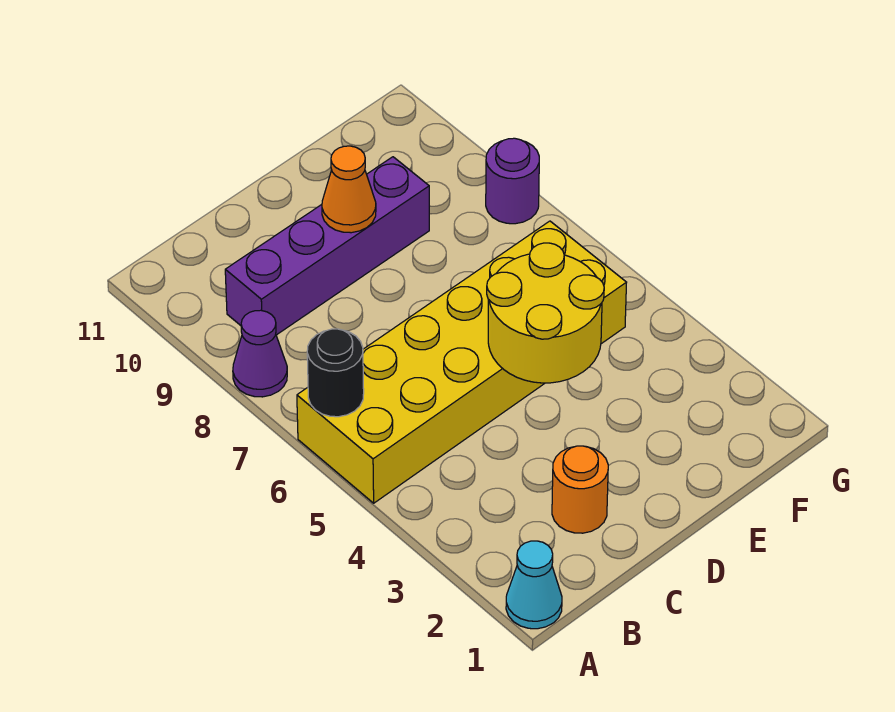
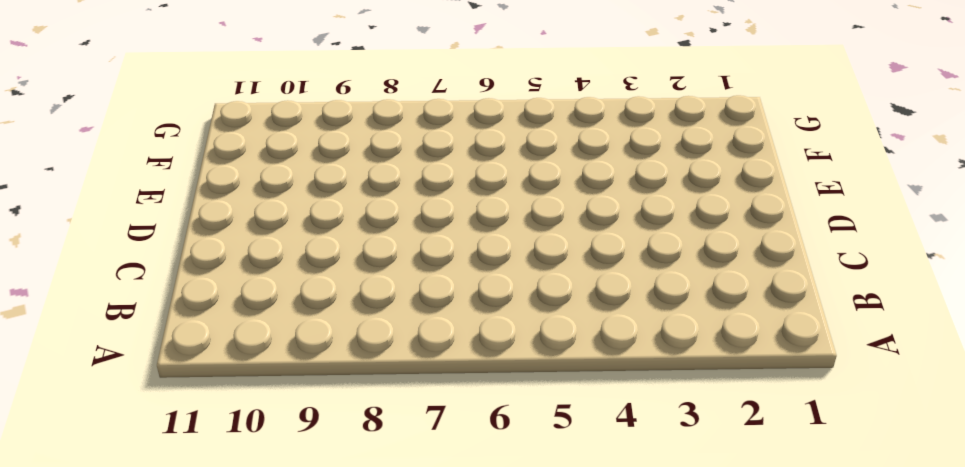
none -> cyan 1x1 cone [506,541,562,629]
none -> yellow 2x6 brick [297,221,627,503]

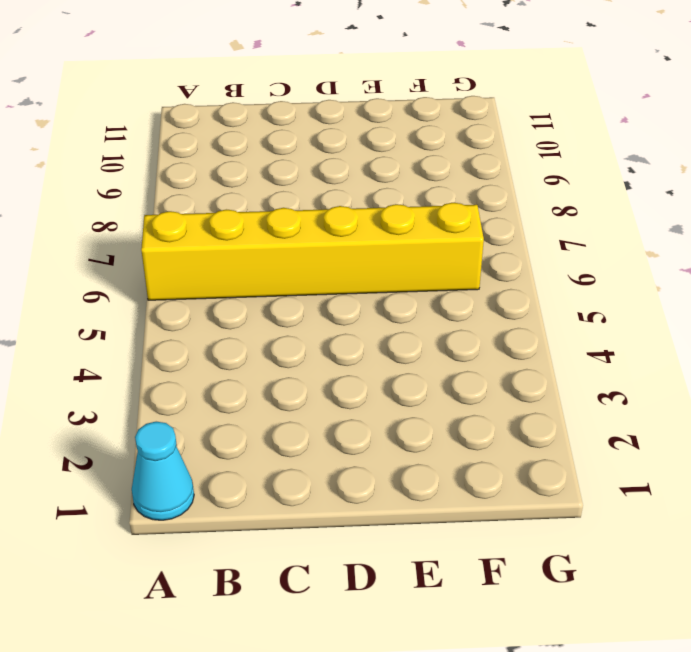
yellow 1x6 brick [141,203,484,300] -> yellow 2x6 brick [297,221,627,503]
none -> purple 1x1 cone [233,310,287,397]
none -> purple 1x4 brick [225,157,429,335]

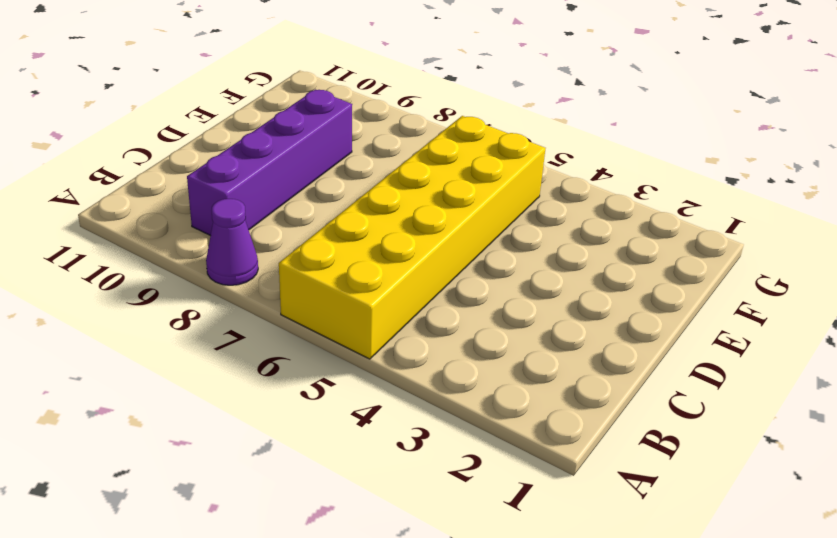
none -> cyan 1x1 cone [506,541,562,629]
none -> orange 1x1 round brick [552,446,608,533]

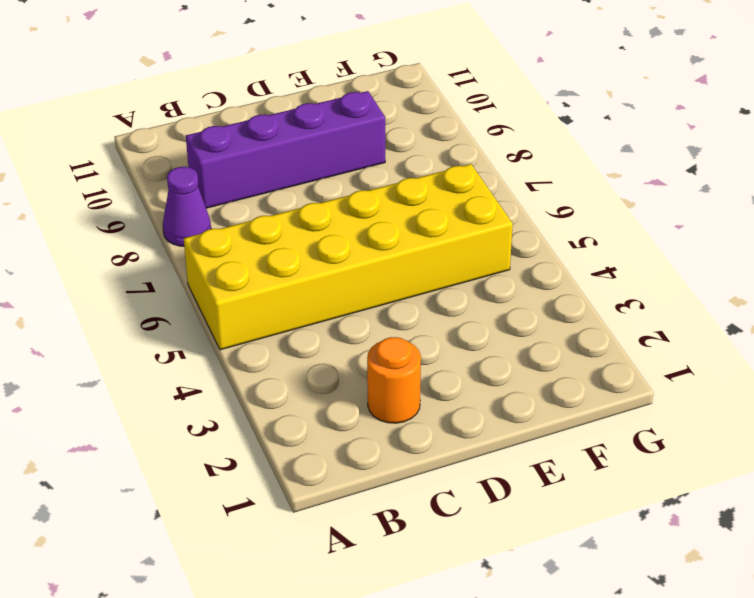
none -> cyan 1x1 cone [506,541,562,629]
none -> purple 1x1 round brick [486,138,539,224]

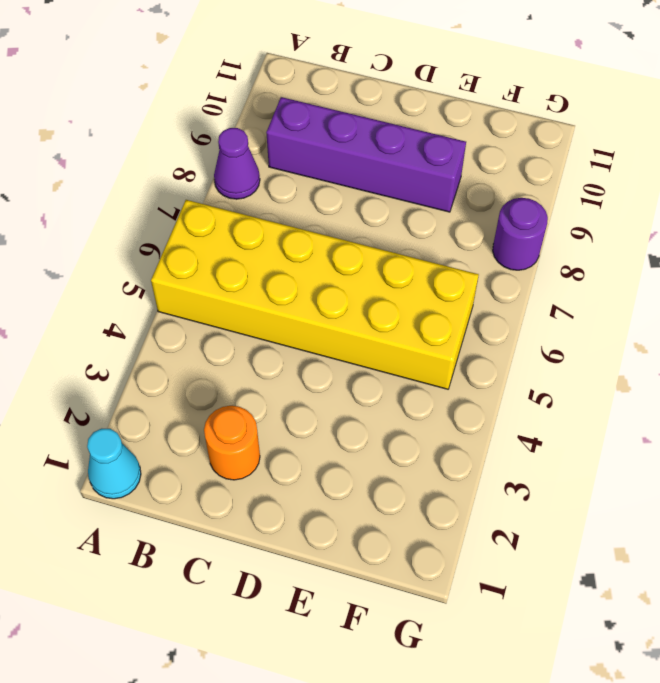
none -> black 1x1 round brick [307,329,364,417]
none -> yellow 2x2 round brick [487,243,604,383]

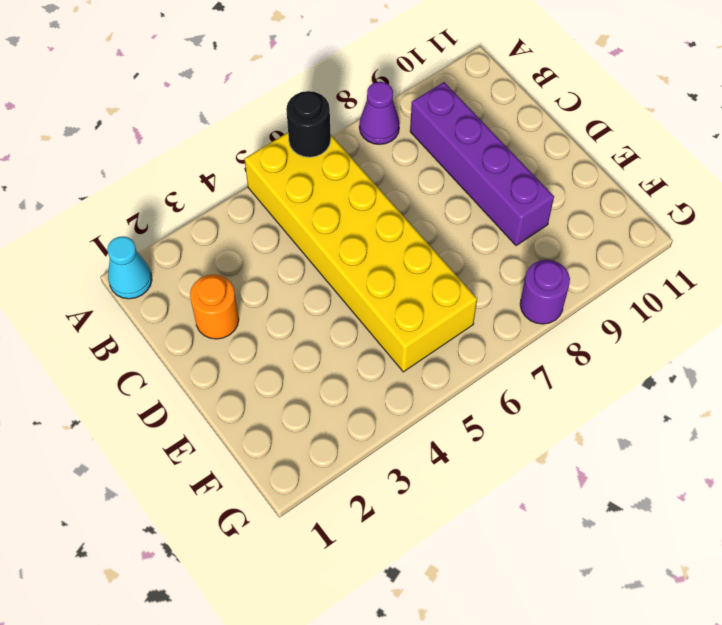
none -> yellow 2x2 round brick [487,243,604,383]
none -> orange 1x1 cone [322,146,376,233]

